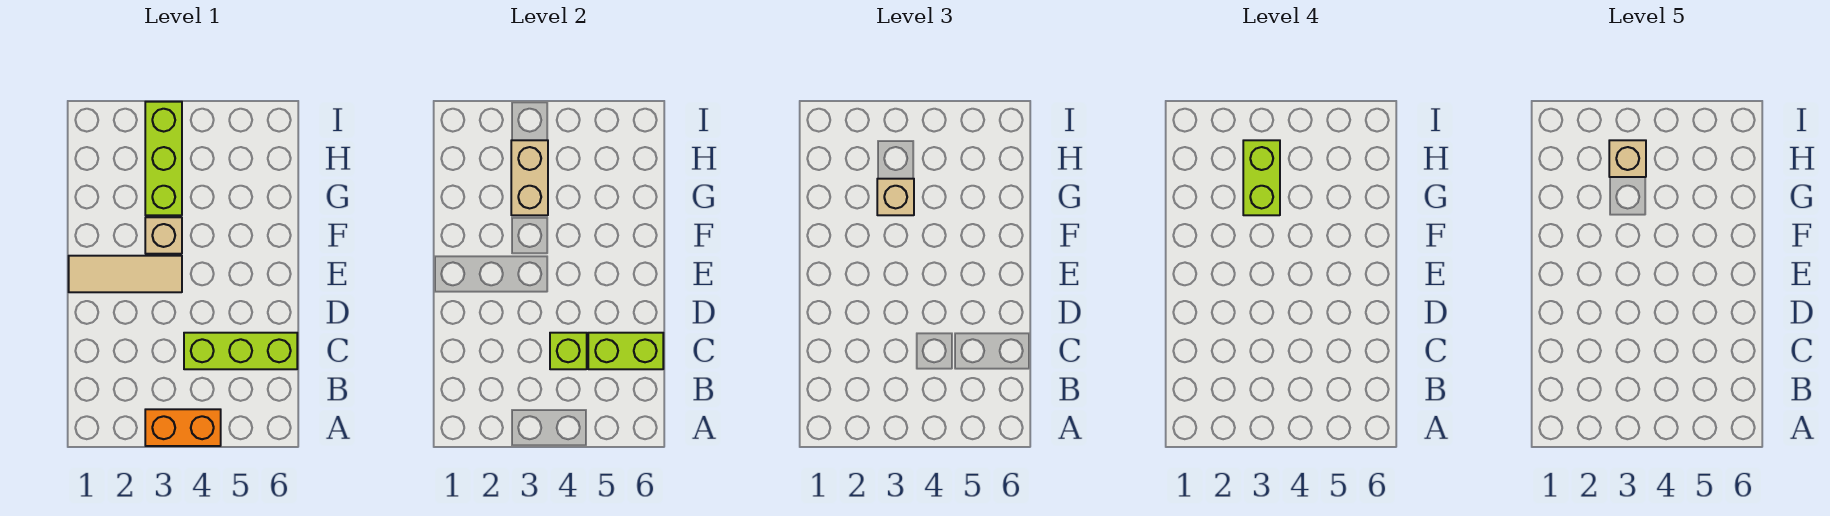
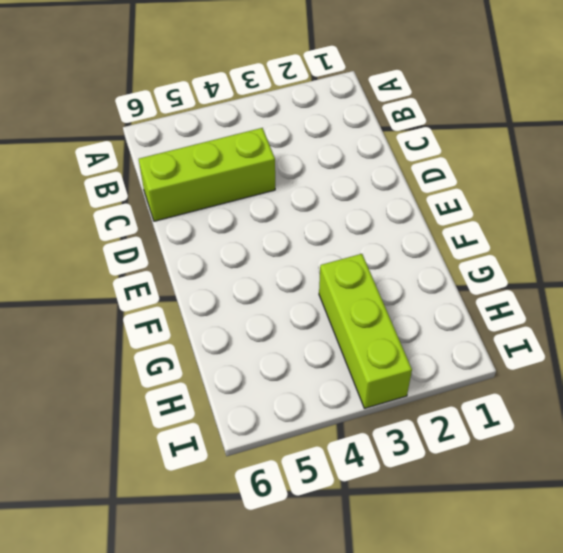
none -> orange 1x2 brick [145,409,221,446]
none -> tan 1x3 tile [69,256,182,292]

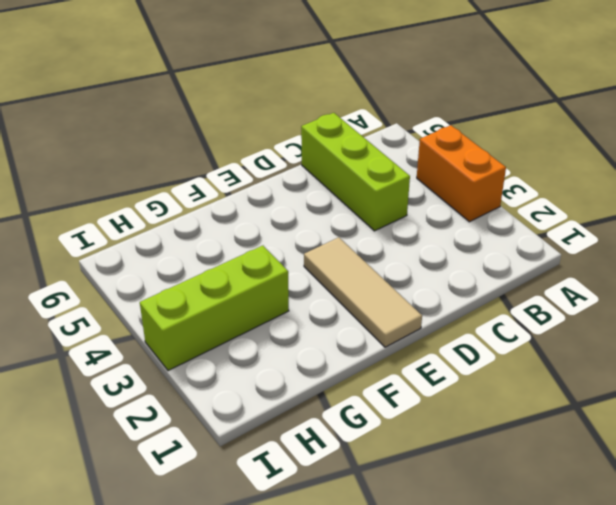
none -> tan 1x1 brick [145,217,182,254]
none -> lime 1x1 brick [550,333,587,369]

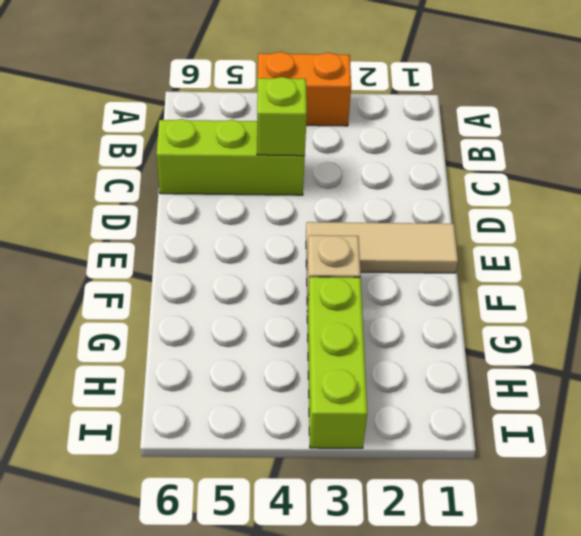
none -> lime 1x2 brick [588,333,663,369]
none -> tan 1x2 brick [511,140,548,215]

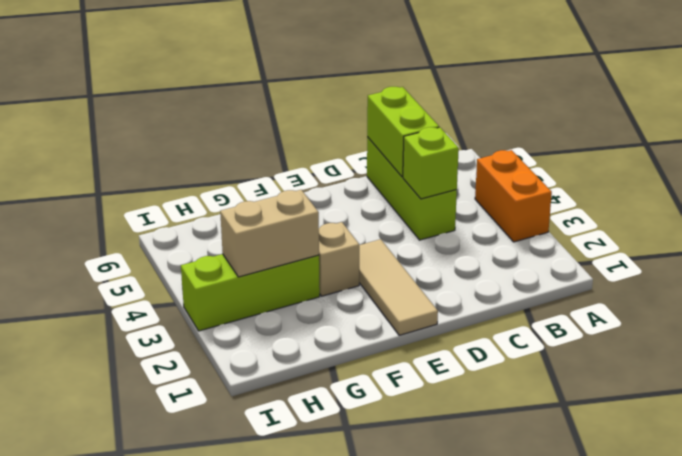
none -> tan 1x1 brick [877,179,914,215]
none -> lime 1x2 brick [1243,140,1280,215]

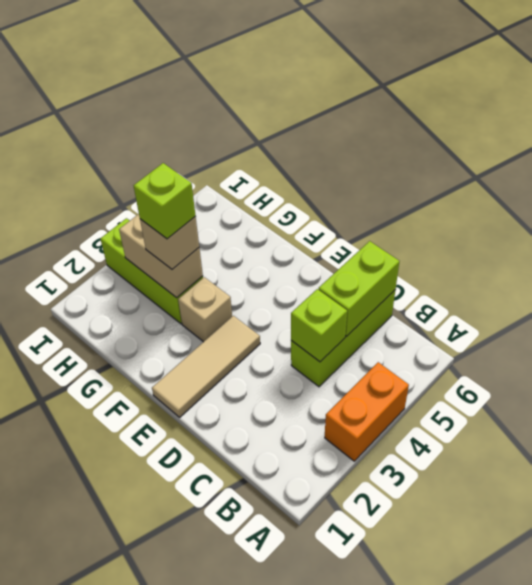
lime 1x1 brick [134,163,196,239] -> lime 1x2 brick [1243,140,1280,215]
none -> tan 1x1 brick [1609,140,1646,177]

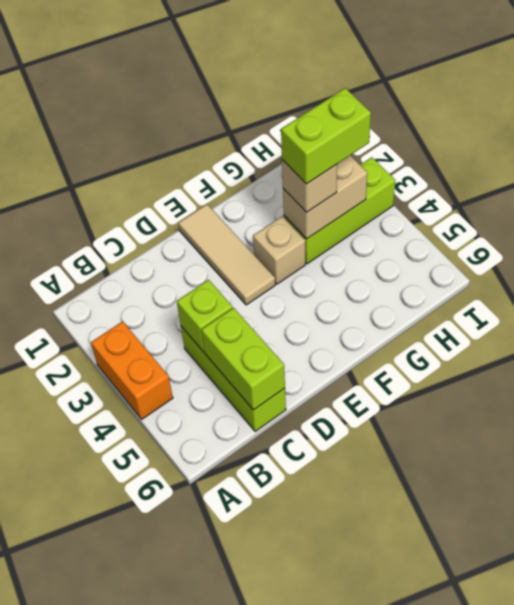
none -> tan 1x1 brick [1609,140,1646,177]

